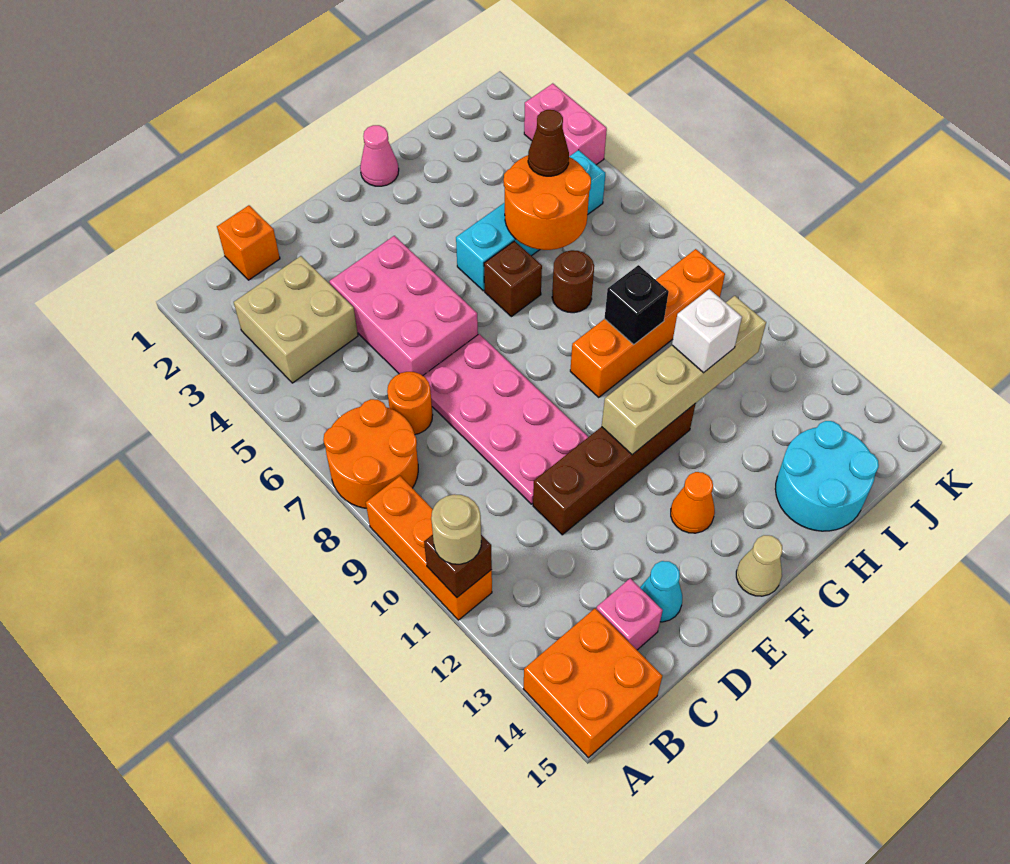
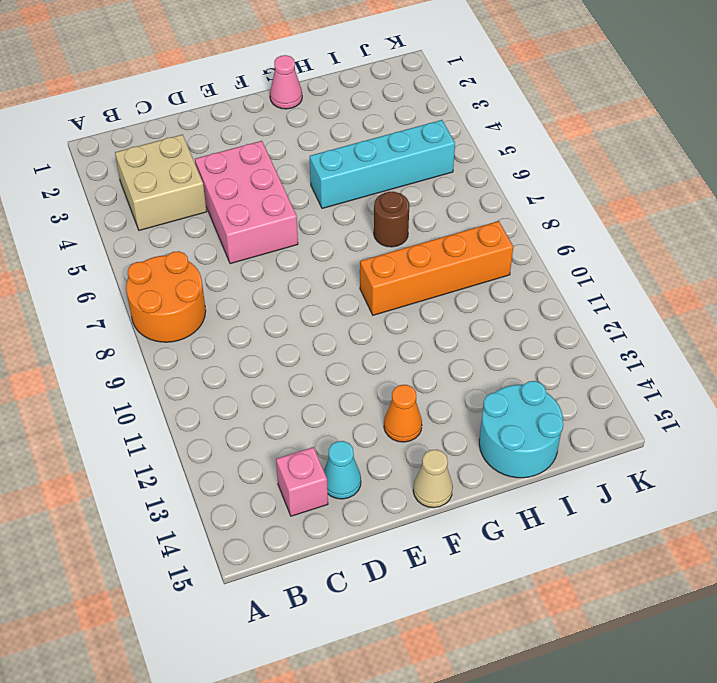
none -> orange 1x3 brick [366,476,492,620]
none -> orange 2x2 brick [523,609,662,758]
none -> orange 1x1 brick [217,205,280,280]

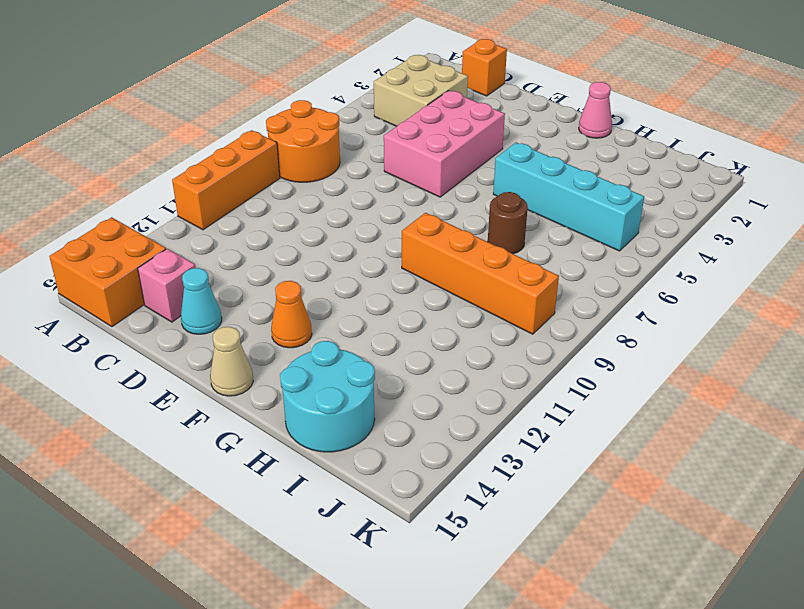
none -> orange 1x1 round brick [387,372,433,434]
none -> pink 2x4 plate [423,334,588,504]
none -> brown 1x4 brick [533,403,696,535]

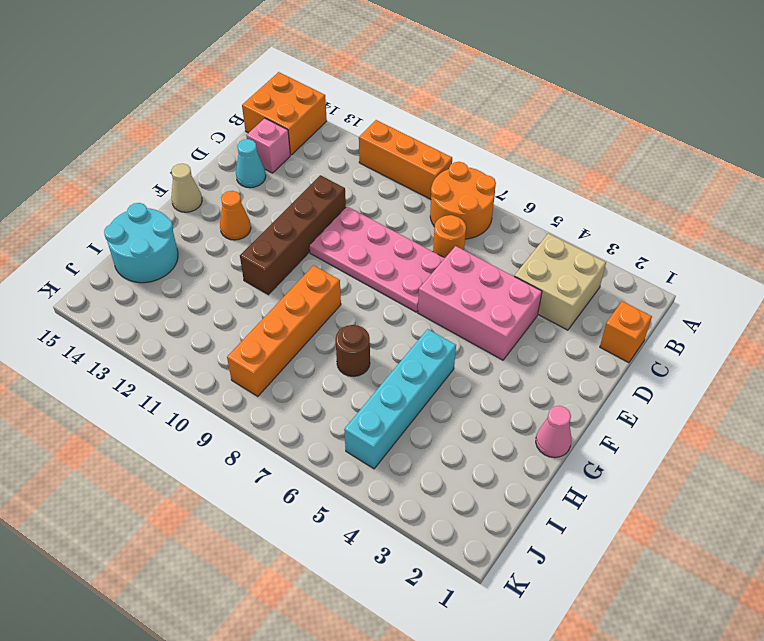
none -> brown 1x1 brick [484,241,542,317]
none -> pink 1x2 brick [524,83,607,165]
none -> brown 1x1 brick [424,535,492,597]

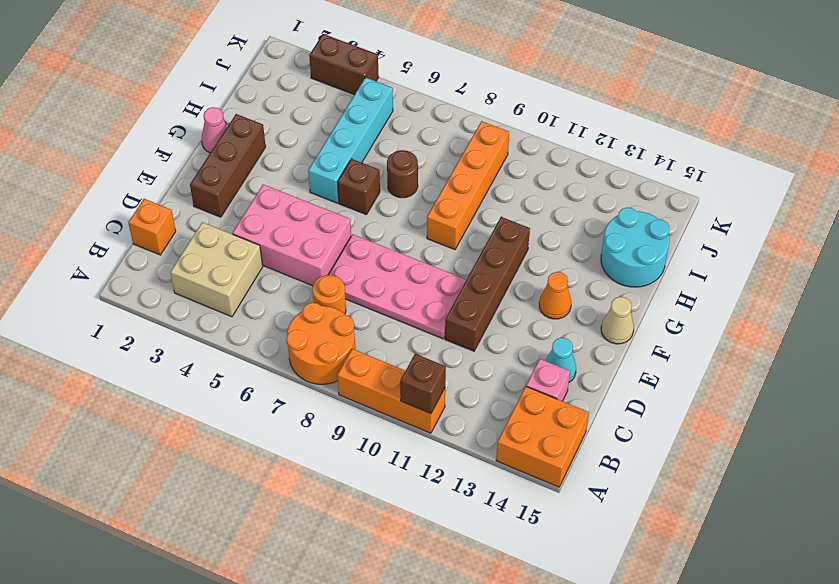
brown 1x3 brick [190,114,266,217] -> none
brown 1x2 brick [309,34,379,95] -> pink 1x2 brick [524,83,607,165]
none -> tan 1x4 brick [602,296,766,455]
none -> orange 2x2 round brick [504,155,591,250]
none -> black 1x1 brick [605,265,669,345]

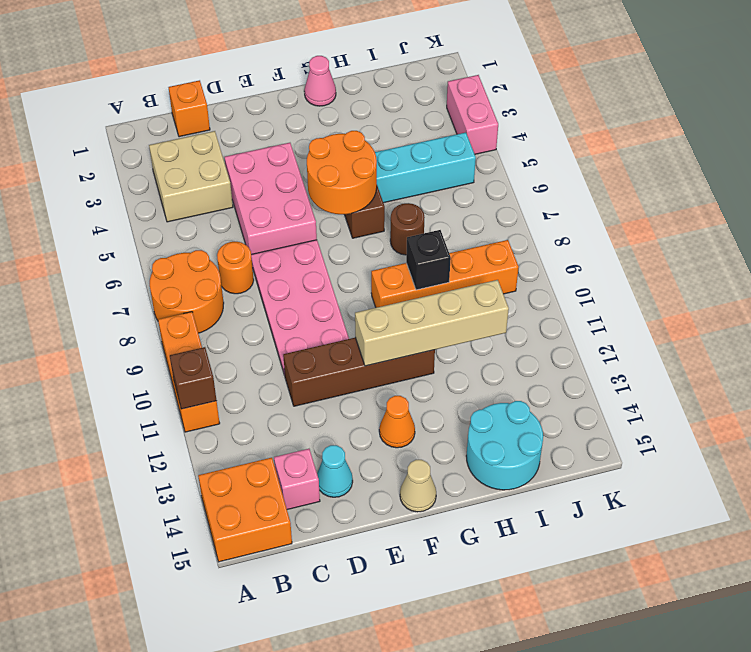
orange 2x2 round brick [307,131,377,214] -> orange 2x2 round brick moved to [504,155,591,250]
none -> tan 1x1 round brick [431,494,481,564]
none -> white 1x1 brick [672,289,742,373]
none -> brown 1x1 cone [528,110,569,176]

